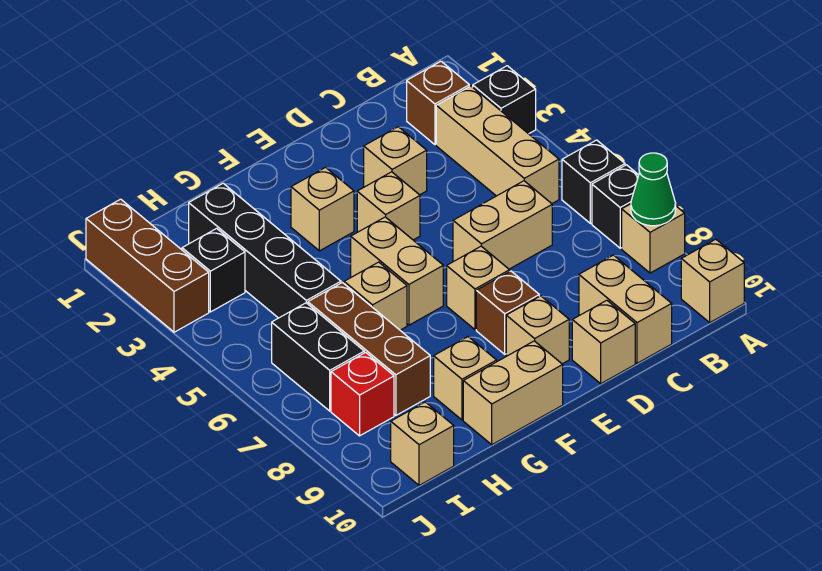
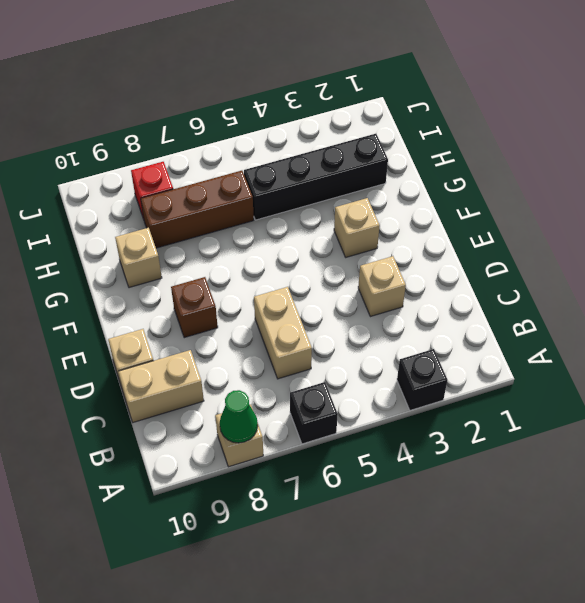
none -> black 1x1 brick [592,165,639,248]
none -> tan 1x1 brick [681,239,744,322]
none -> brown 1x1 brick [407,61,469,145]

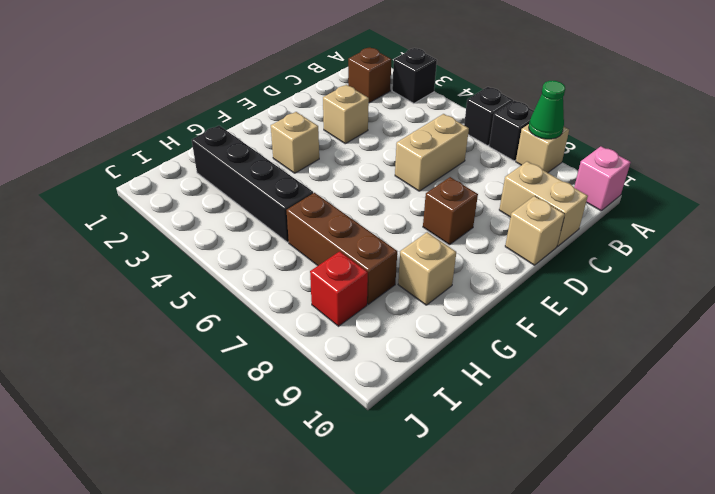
pink 1x1 brick [574,146,631,211] -> tan 1x1 brick [681,239,744,322]
none -> tan 1x3 brick [436,86,559,203]
none -> tan 1x1 brick [357,172,420,240]
none -> tan 1x1 brick [447,246,510,330]

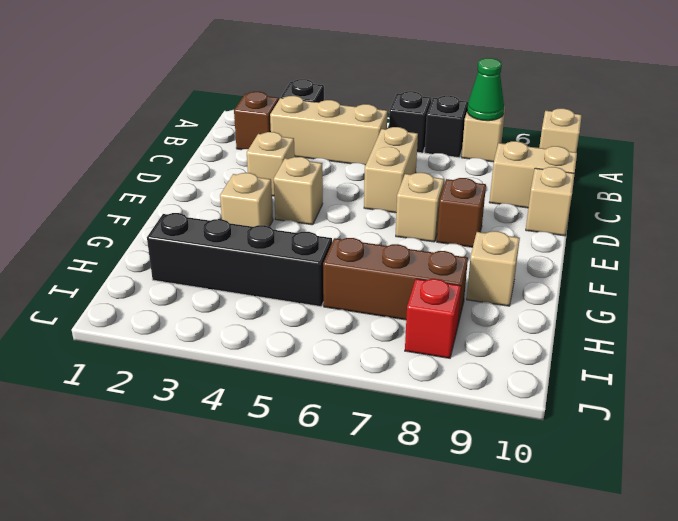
none -> tan 1x1 brick [506,296,569,364]
none -> tan 1x2 brick [351,217,443,325]
none -> tan 1x2 brick [463,341,563,445]

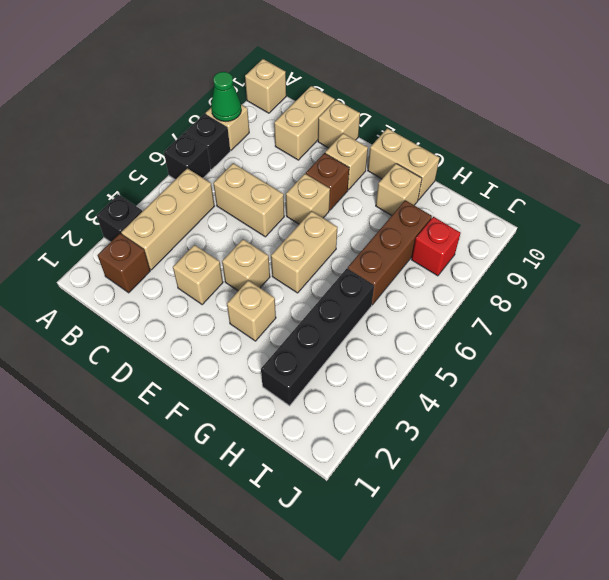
none -> tan 1x1 brick [344,262,407,330]
none -> black 1x1 brick [182,228,245,312]
none -> black 1x2 brick [272,303,364,411]

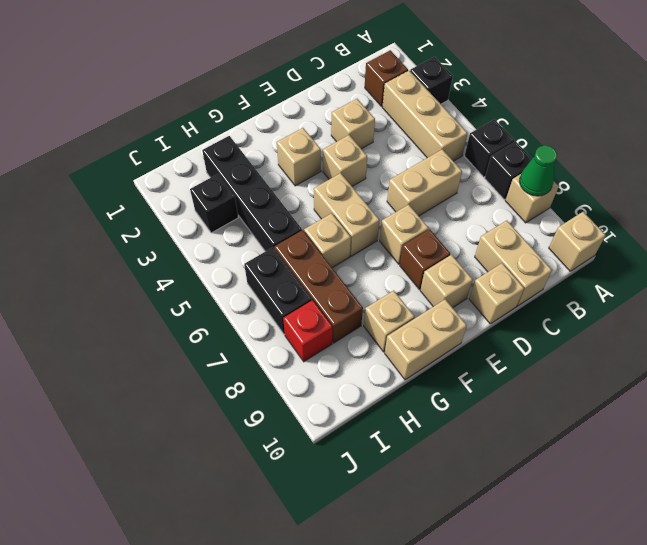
none -> tan 1x1 brick [391,402,454,485]
none -> brown 1x3 brick [86,199,209,332]

